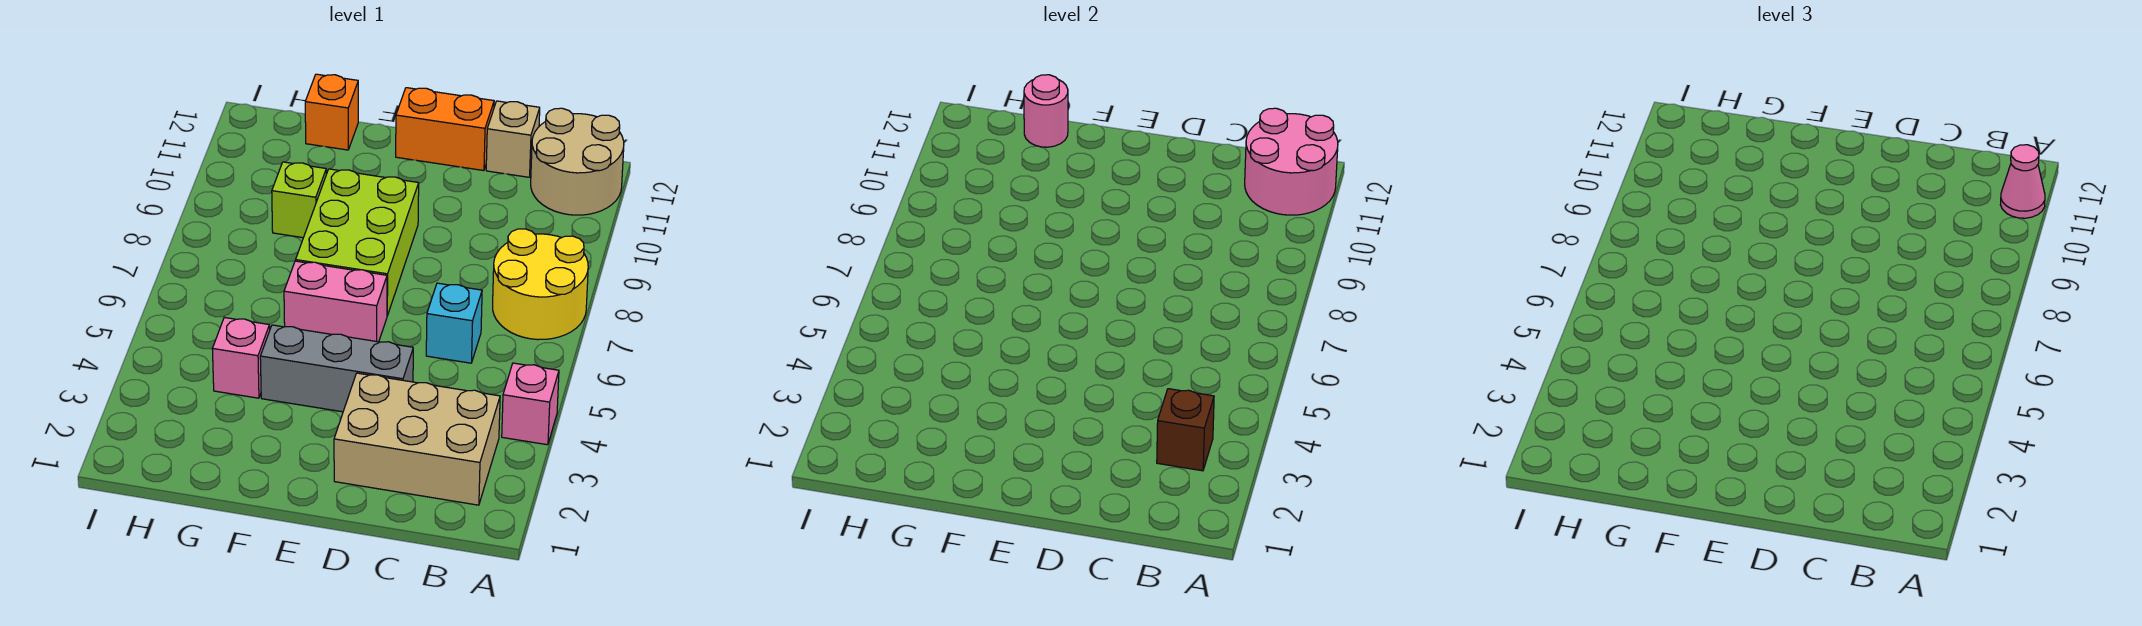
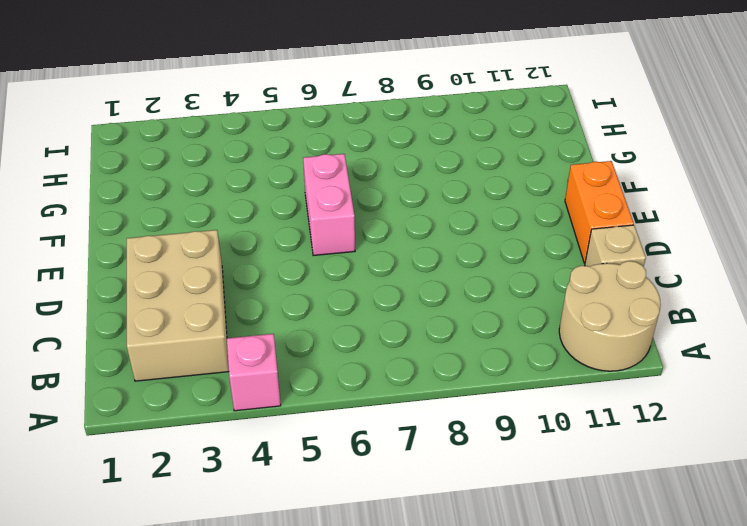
none -> yellow 2x2 round brick [493,229,588,340]
none -> cyan 1x1 brick [426,283,482,363]
none -> grey 1x3 brick [260,325,413,412]

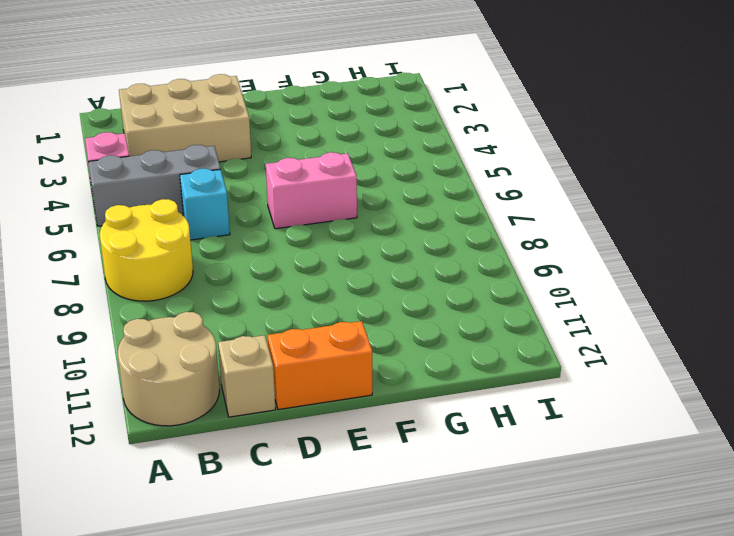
grey 1x3 brick [88,145,221,226] -> grey 1x3 brick moved to [260,325,413,412]
none -> lime 2x3 brick [296,169,419,316]
none -> pink 1x1 brick [212,317,270,398]
none -> lime 1x1 brick [272,162,326,238]

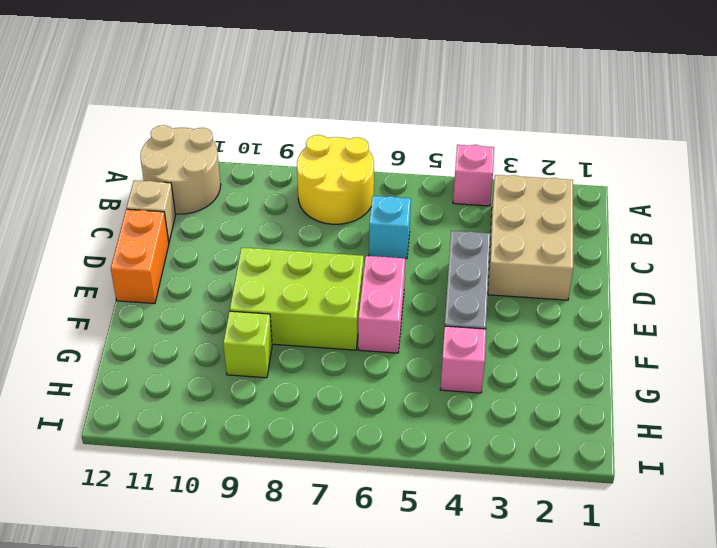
none -> orange 1x1 brick [305,74,358,150]
none -> pink 2x2 round brick [1245,108,1338,215]
none -> brown 1x1 brick [1157,389,1214,471]

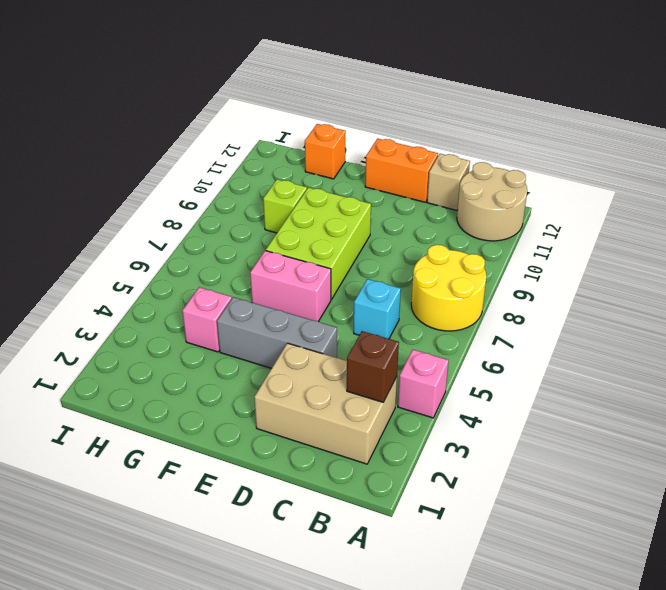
none -> pink 2x2 round brick [1245,108,1338,215]
none -> pink 1x1 round brick [1024,75,1068,147]
none -> pink 1x1 cone [2000,145,2045,218]

